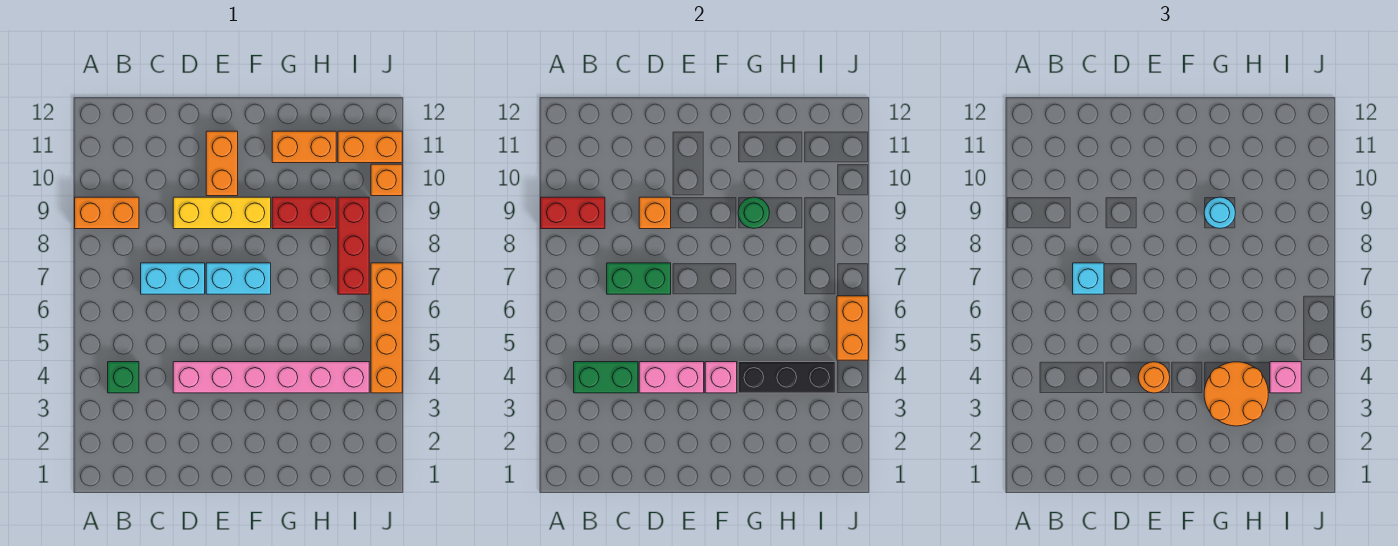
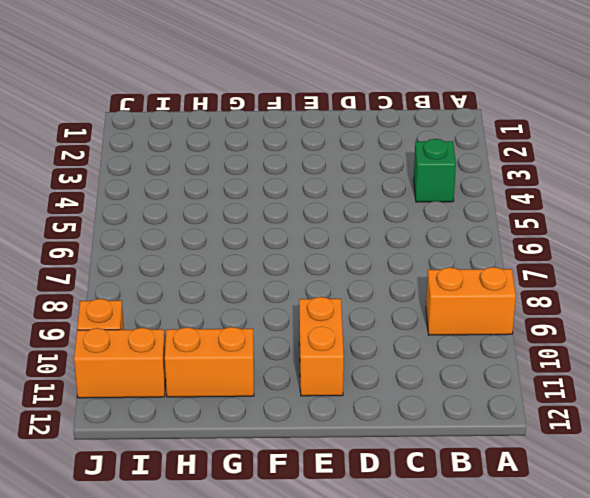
none -> cyan 1x2 brick [141,263,205,294]
none -> pink 1x6 brick [173,362,369,393]
none -> yellow 1x3 brick [173,197,271,229]

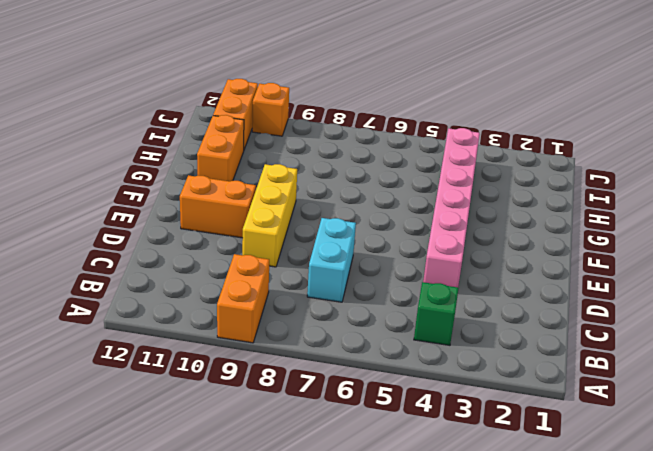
none -> cyan 1x2 brick [206,263,271,294]
none -> red 1x2 brick [272,197,336,229]
none -> red 1x3 brick [338,197,369,294]

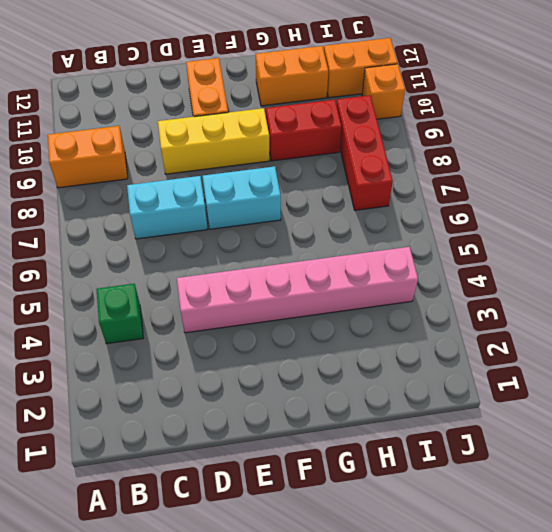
none -> orange 1x4 brick [371,263,402,393]
none -> red 1x2 brick [541,197,605,229]
none -> green 1x2 brick [574,362,638,393]

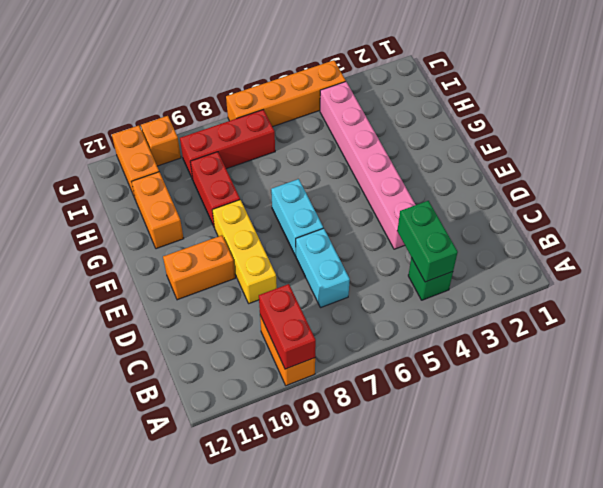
none -> green 1x2 brick [607,263,671,294]
none -> pink 1x2 brick [639,362,704,393]
none -> orange 1x1 brick [639,197,671,229]

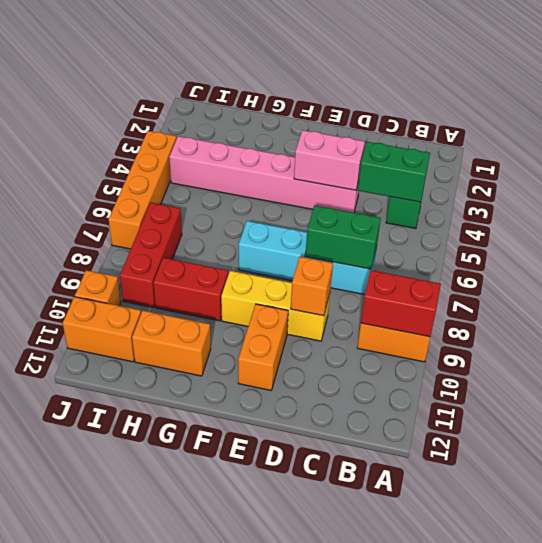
none -> pink 1x1 brick [705,362,737,393]
none -> black 1x3 brick [738,362,835,393]
none -> green 1x1 round brick [738,197,769,228]

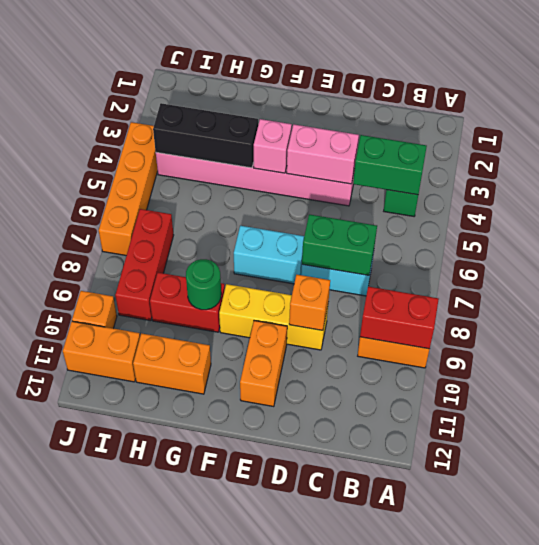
none -> orange 1x2 brick [837,296,868,360]
none -> cyan 1x1 brick [1073,263,1104,294]
none -> orange 1x1 round brick [1138,362,1170,393]

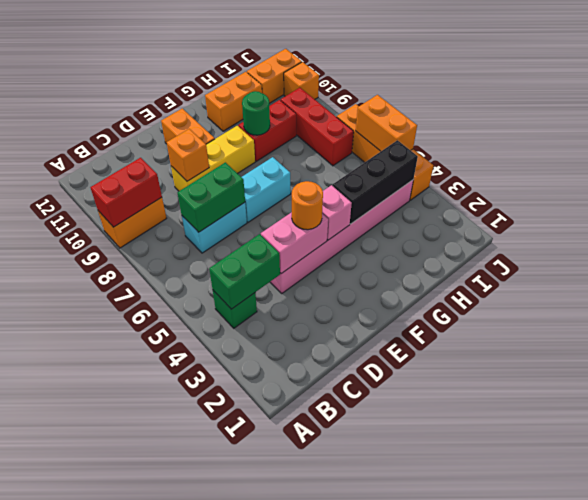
none -> cyan 1x1 brick [1073,263,1104,294]
none -> orange 2x2 round brick [1204,362,1268,426]
none -> cyan 1x1 round brick [1204,197,1235,228]

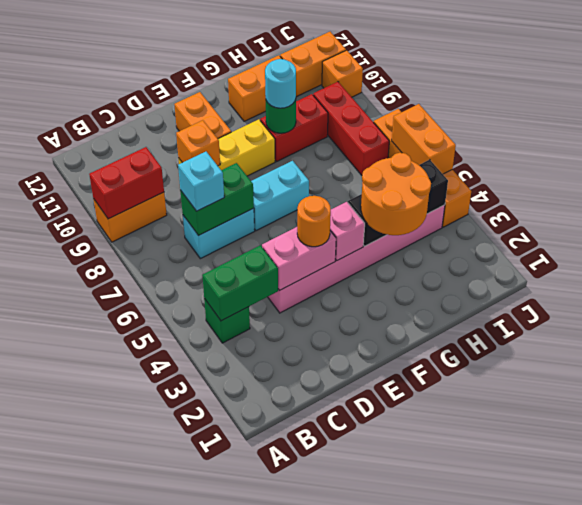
none -> pink 1x1 brick [1270,362,1301,393]

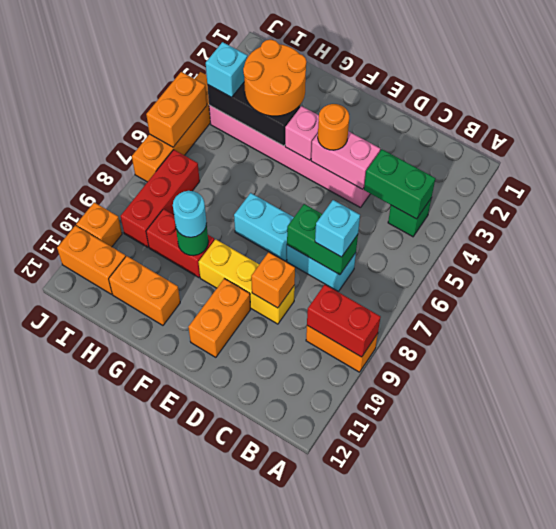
cyan 1x1 brick [206,42,247,97] -> pink 1x1 brick [1270,362,1301,393]

